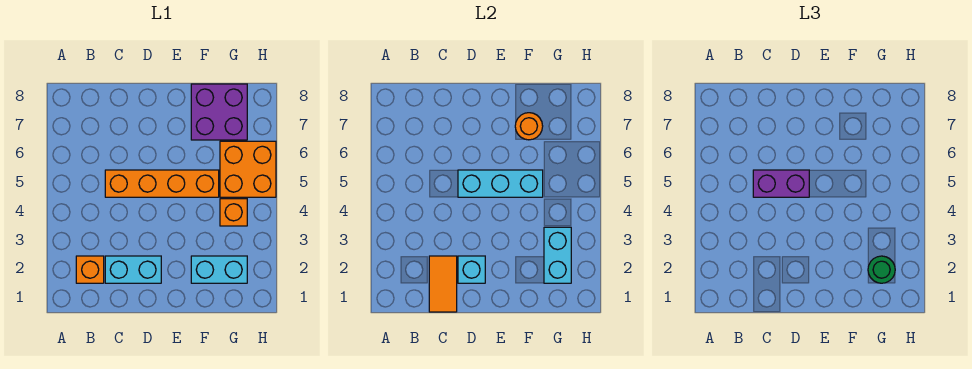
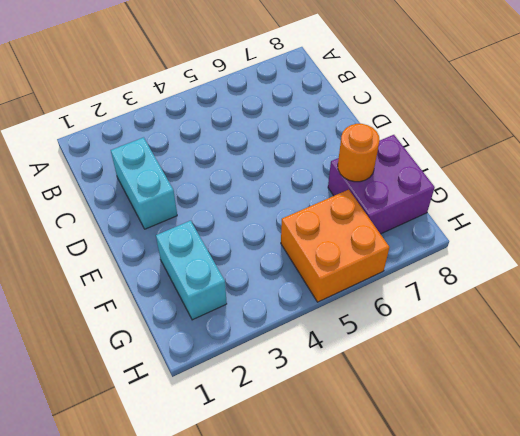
none -> orange 1x1 brick [76,256,104,283]
none -> orange 1x4 brick [105,170,219,197]
none -> orange 1x1 brick [220,199,247,226]

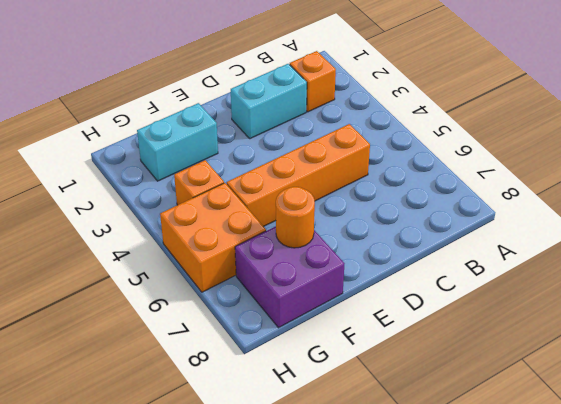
none -> orange 1x2 tile [429,256,457,312]
none -> cyan 1x1 brick [458,256,485,283]
none -> cyan 1x3 brick [458,170,543,197]

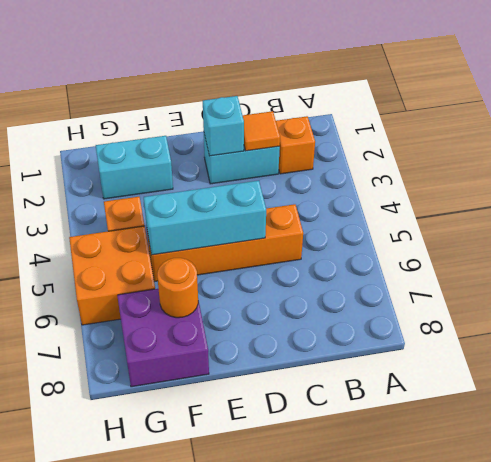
orange 1x1 tile [243,111,280,151] -> orange 1x2 tile [429,256,457,312]
none -> cyan 1x2 brick [544,227,571,283]
none -> purple 1x2 brick [753,170,809,197]
none -> green 1x1 round brick [868,256,895,283]

